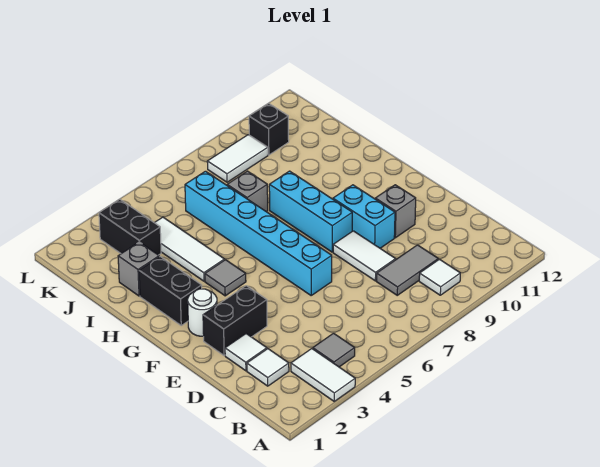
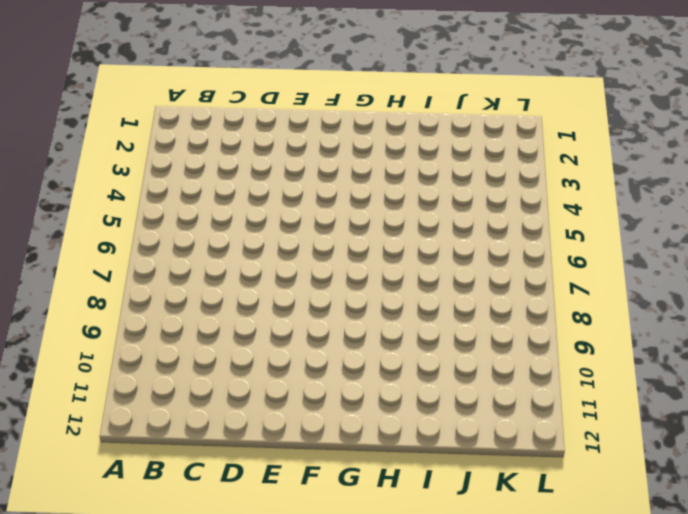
none -> white 1x2 tile [291,349,355,401]
none -> grey 1x1 tile [313,333,355,367]
none -> white 1x1 tile [419,259,460,295]

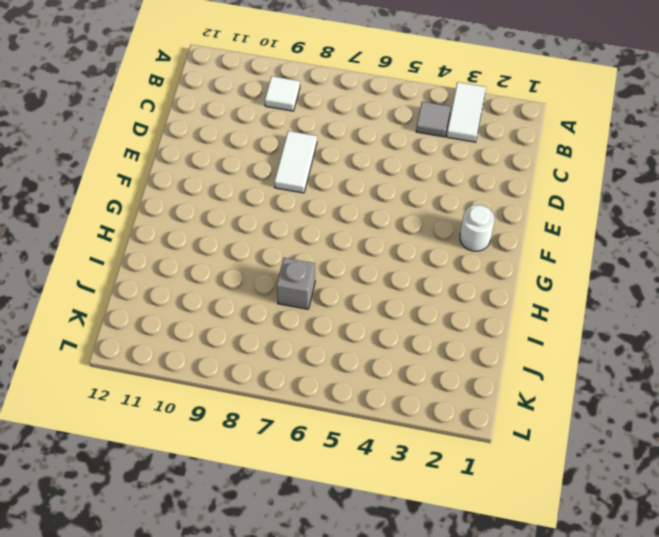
none -> white 1x1 tile [247,349,289,386]
none -> grey 1x2 tile [376,245,438,295]
none -> white 1x1 tile [225,334,267,371]

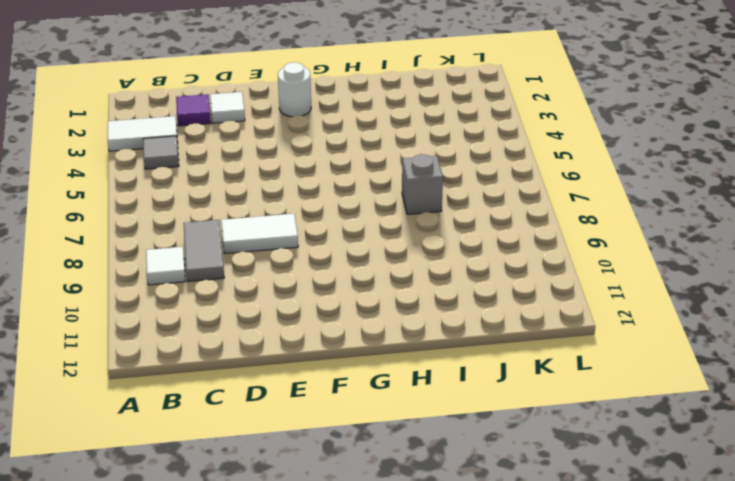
purple 1x1 tile [176,94,211,126] -> white 1x1 tile [247,349,289,386]
none -> black 1x2 brick [203,286,267,355]
none -> cyan 1x6 brick [185,171,332,295]
none -> cyan 1x2 brick [333,185,395,248]

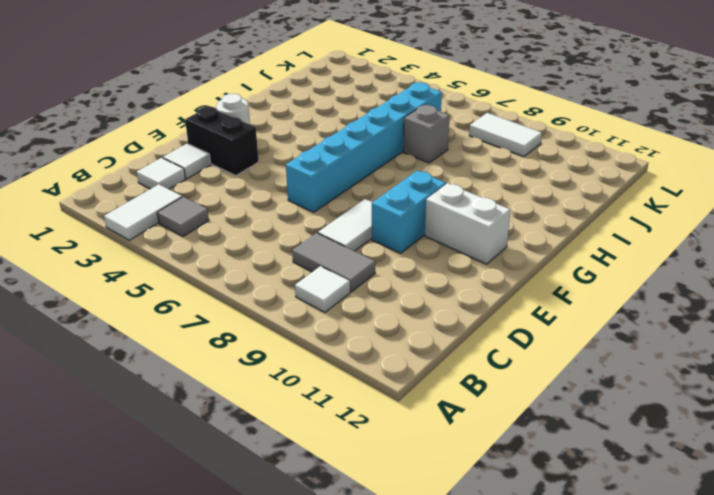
white 1x2 brick [425,183,510,264] -> none
none -> grey 1x1 brick [375,185,416,238]
none -> cyan 1x3 brick [269,171,352,252]
none -> black 1x2 brick [139,257,202,325]

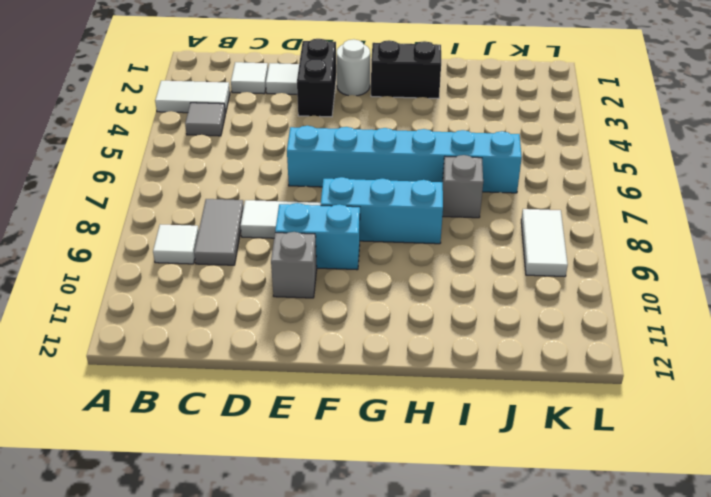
none -> grey 1x1 tile [205,260,246,296]
none -> white 1x3 tile [155,217,225,281]
none -> grey 1x1 brick [118,242,159,296]

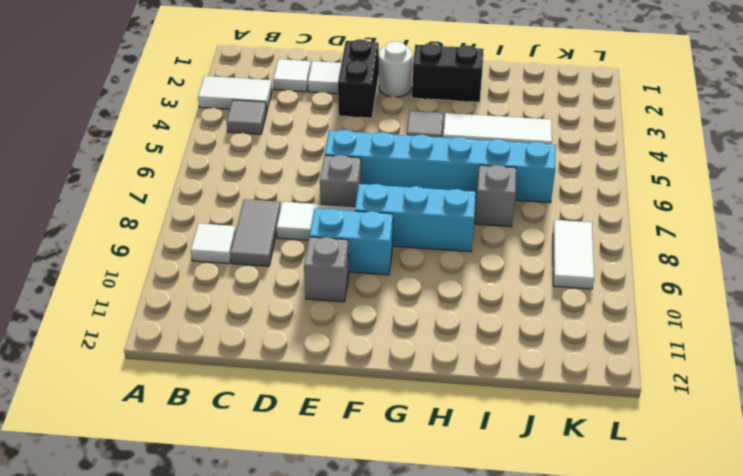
grey 1x1 brick [320,155,361,207] -> grey 1x1 brick moved to [118,242,159,296]
none -> black 1x2 brick [99,200,161,255]
none -> black 1x1 brick [249,104,289,155]

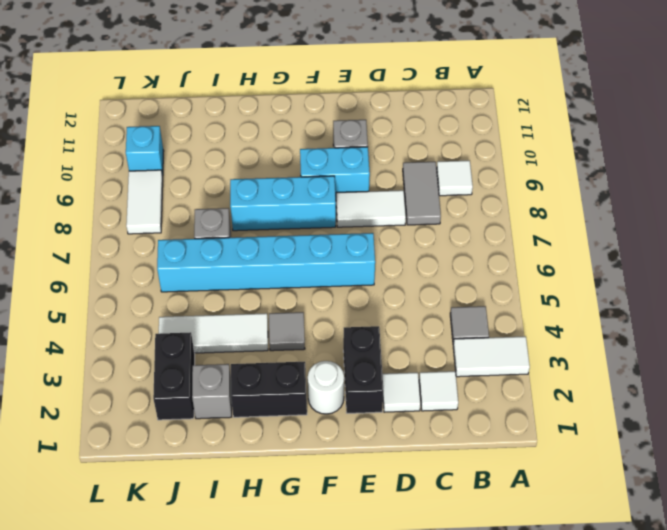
black 1x2 brick [153,332,195,420] -> black 1x2 brick turned to [99,200,161,255]
cyan 1x1 brick [126,126,164,176] -> black 1x1 brick [249,104,289,155]

